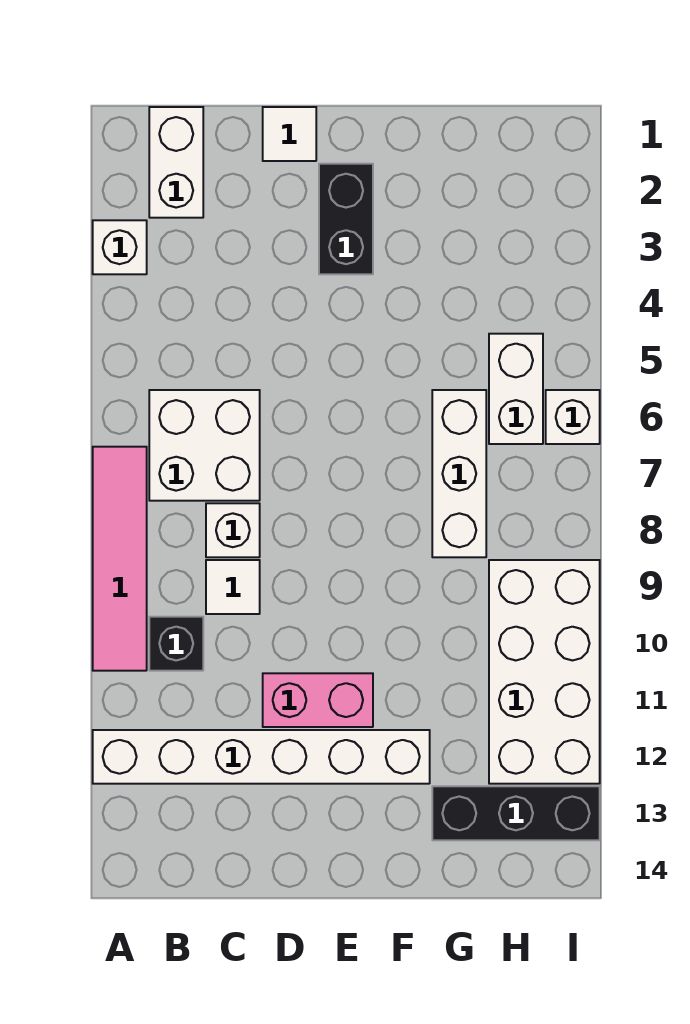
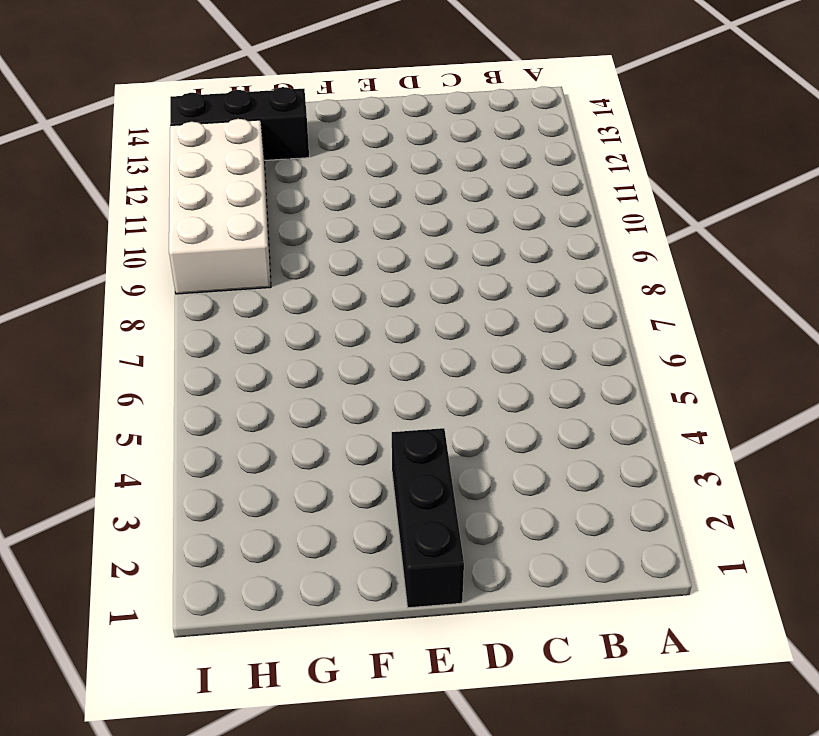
black 1x3 brick [392,428,464,608] -> black 1x2 brick [319,164,373,274]
none -> white 1x1 brick [93,220,147,274]
none -> pink 1x4 tile [93,447,147,671]
none -> white 1x6 brick [93,730,430,784]

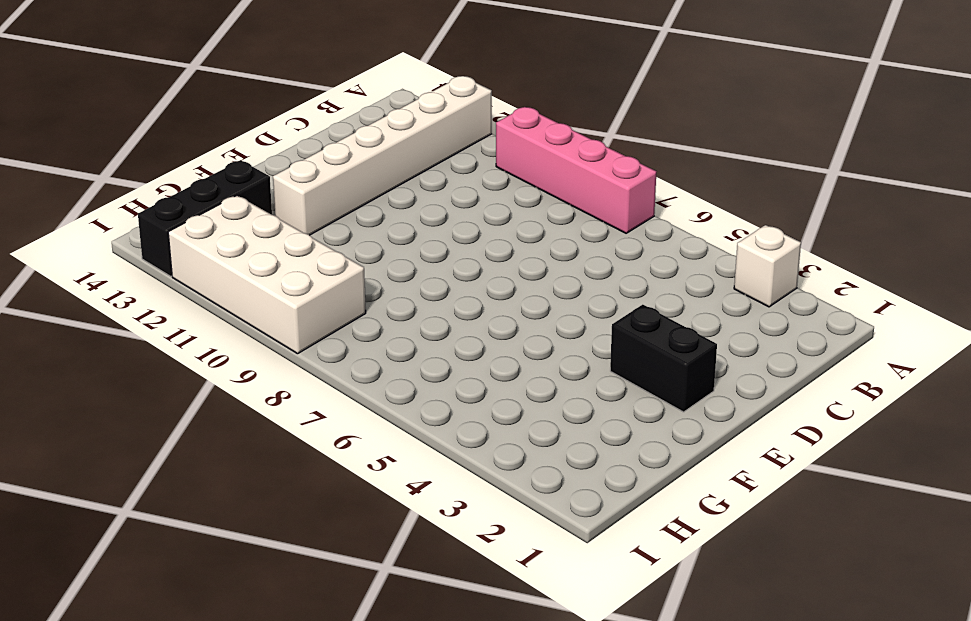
pink 1x4 brick [496,107,656,233] -> pink 1x4 tile [93,447,147,671]
none -> white 1x2 brick [149,107,203,218]
none -> white 2x2 brick [149,390,260,501]
none -> black 1x1 brick [149,617,203,671]

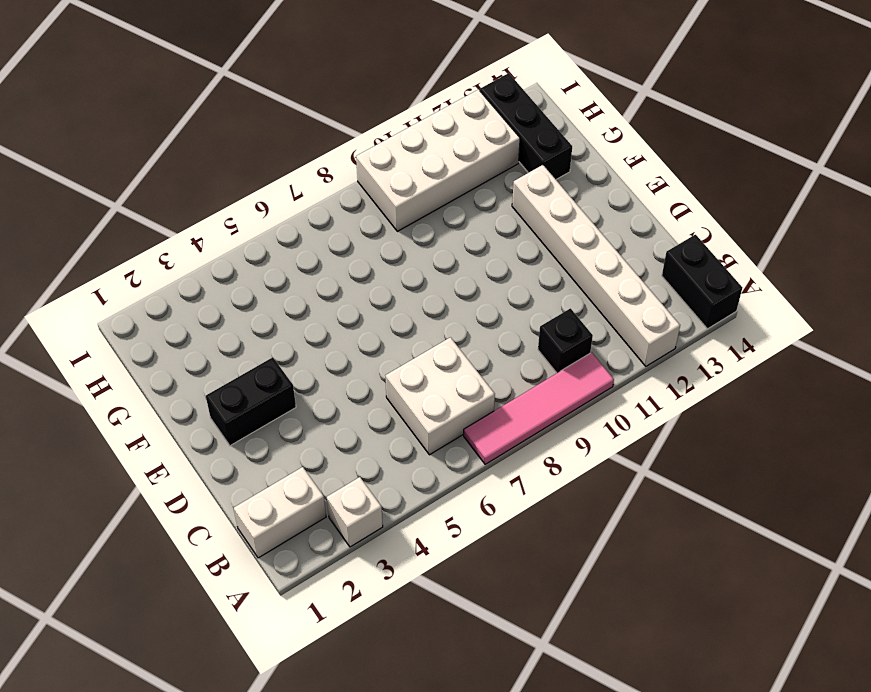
black 1x2 brick [662,235,742,329] -> none
none -> white 1x1 brick [206,503,260,557]
none -> white 1x1 tile [206,560,260,614]
none -> white 1x1 tile [263,107,316,161]

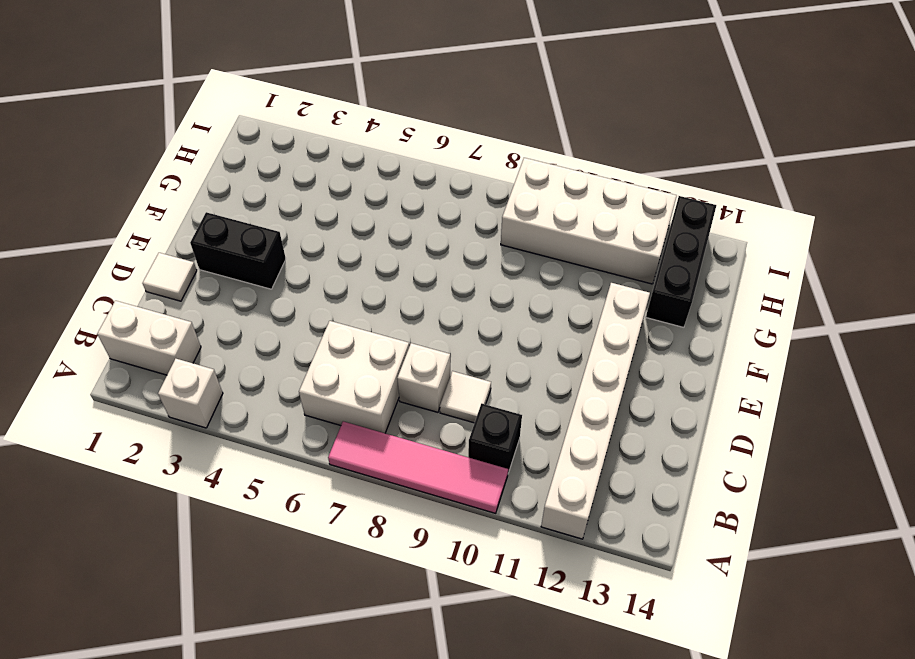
none -> pink 1x2 brick [263,673,373,727]
none -> white 1x3 brick [432,390,486,557]
none -> white 1x2 brick [489,334,543,444]

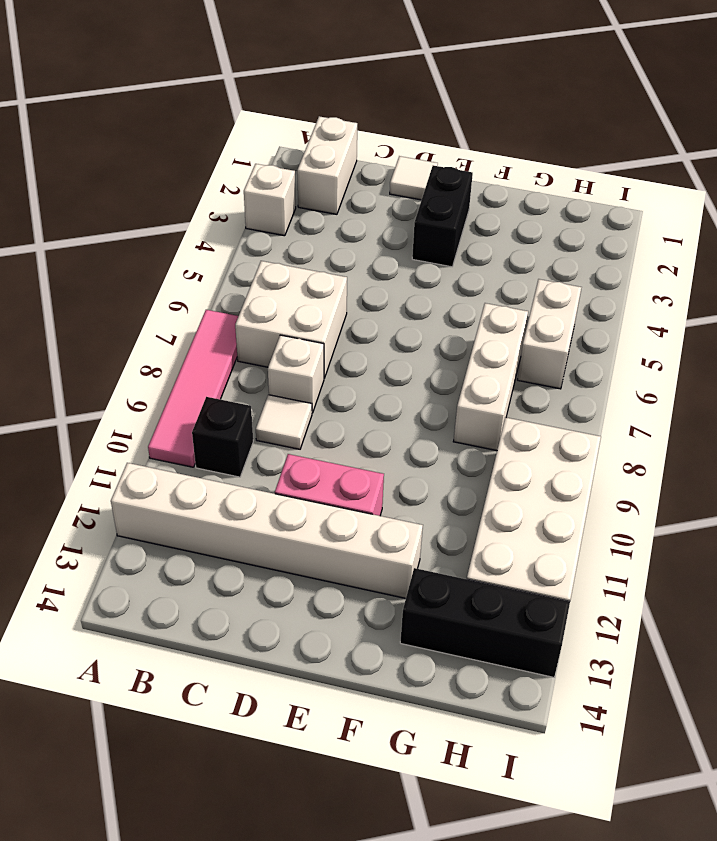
none -> white 1x1 brick [546,390,600,444]

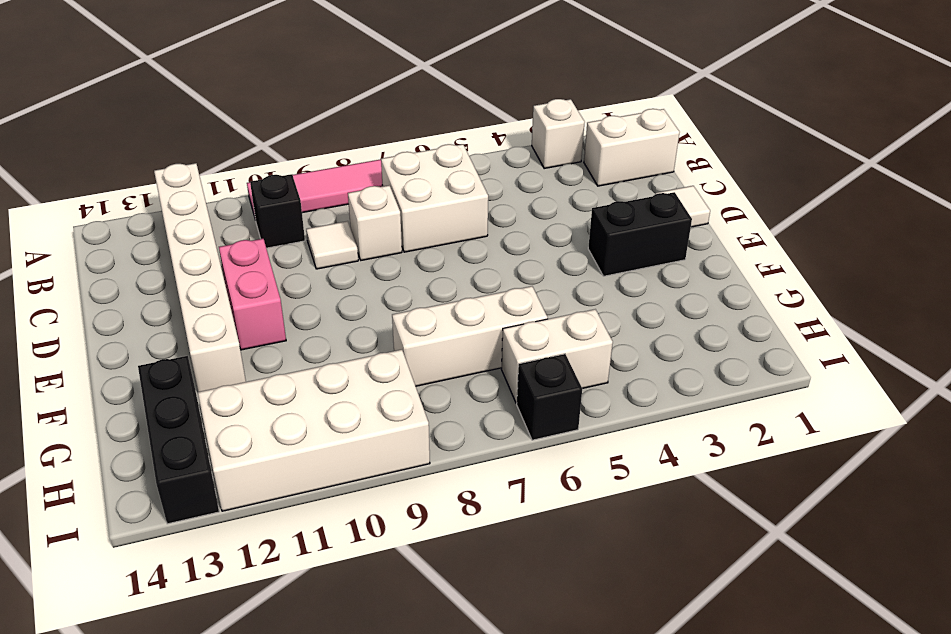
black 1x1 brick [517,354,582,440] -> white 1x1 brick [546,390,600,444]

